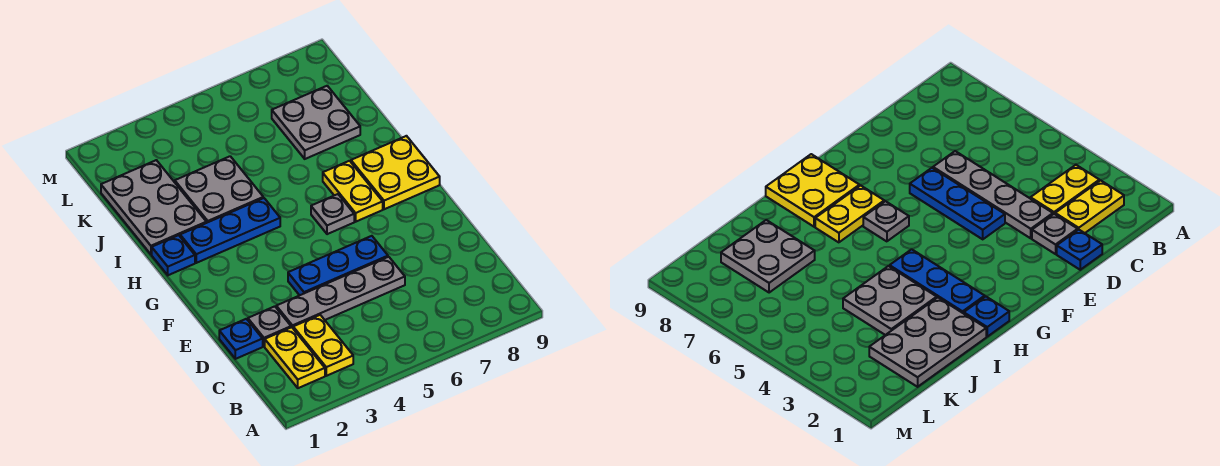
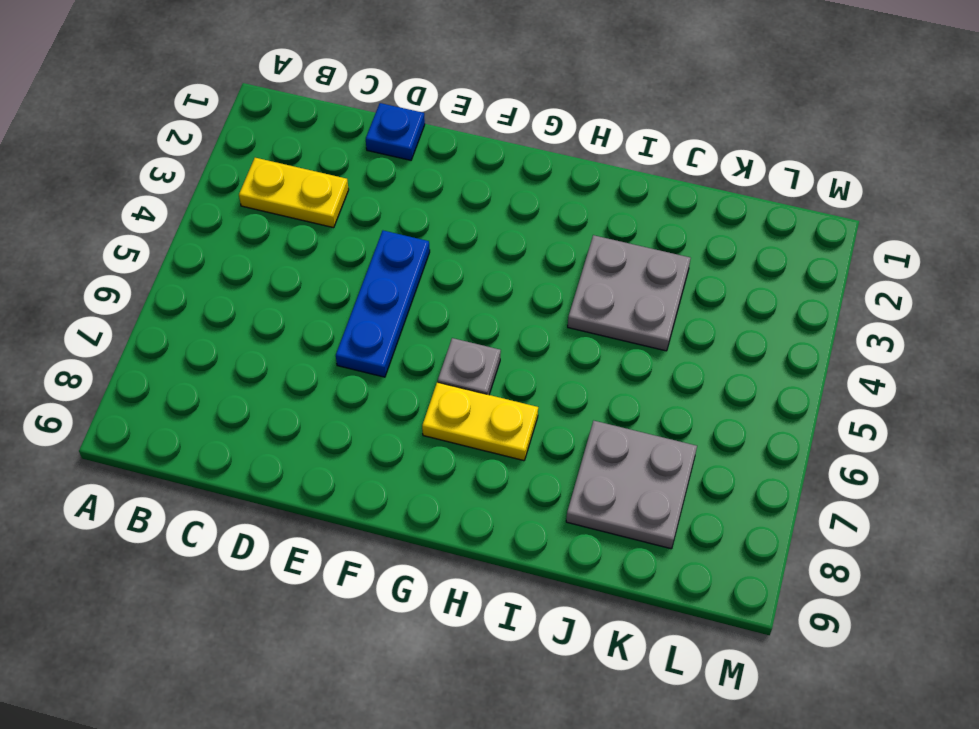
none -> yellow 1x2 plate [265,327,325,388]
none -> grey 1x1 plate [248,306,291,346]
none -> grey 1x4 plate [276,257,405,328]

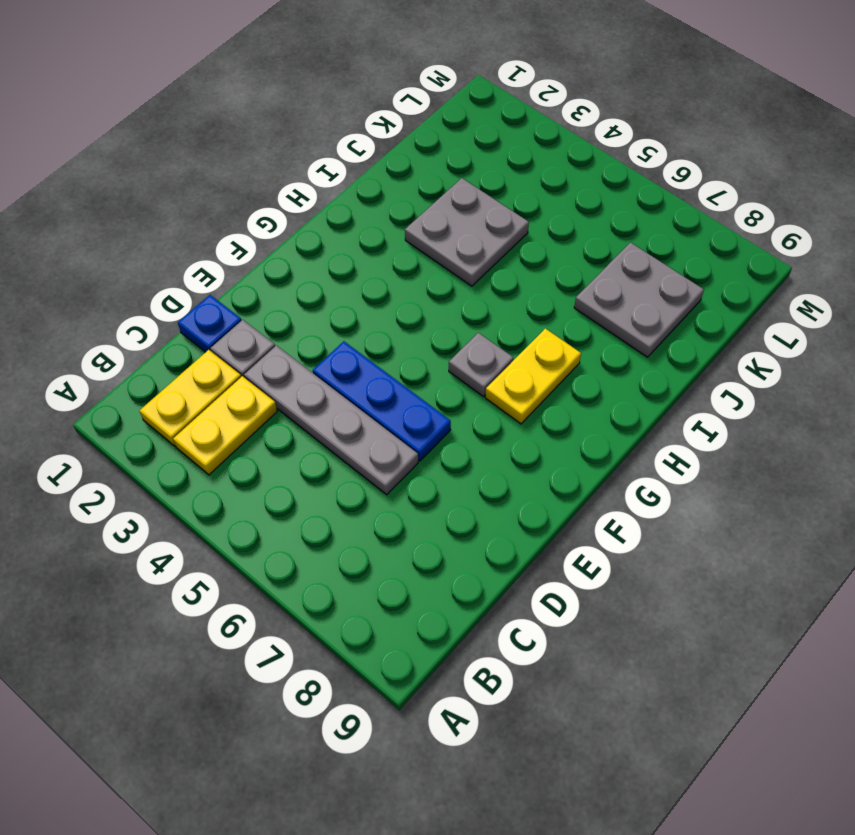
none -> yellow 2x2 plate [351,136,440,209]
none -> blue 1x1 plate [152,235,195,275]
none -> blue 1x3 plate [180,198,280,263]

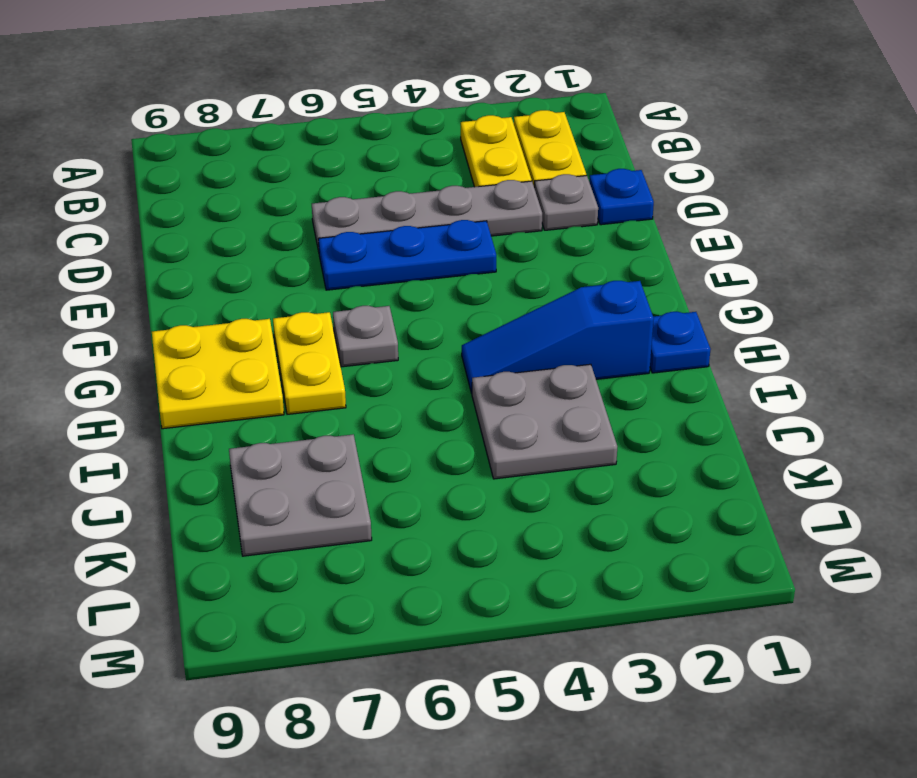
blue 1x3 slope [462,281,654,393] -> blue 1x3 plate [180,198,280,263]
none -> grey 2x3 plate [101,160,206,254]

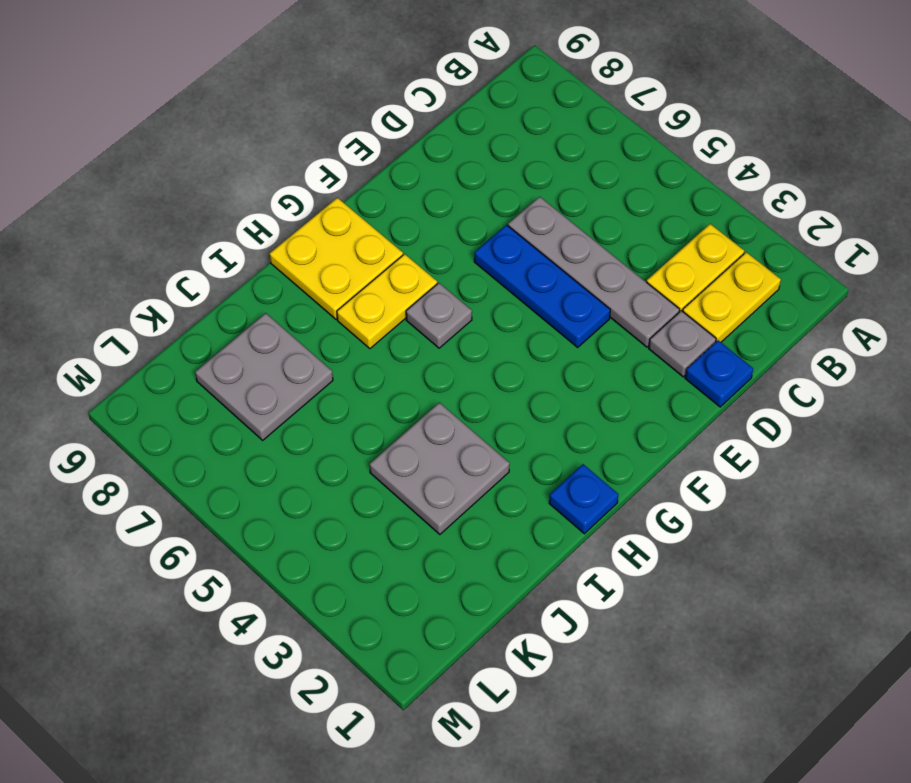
none -> blue 1x3 plate [180,198,280,263]
none -> grey 2x3 plate [101,160,206,254]

